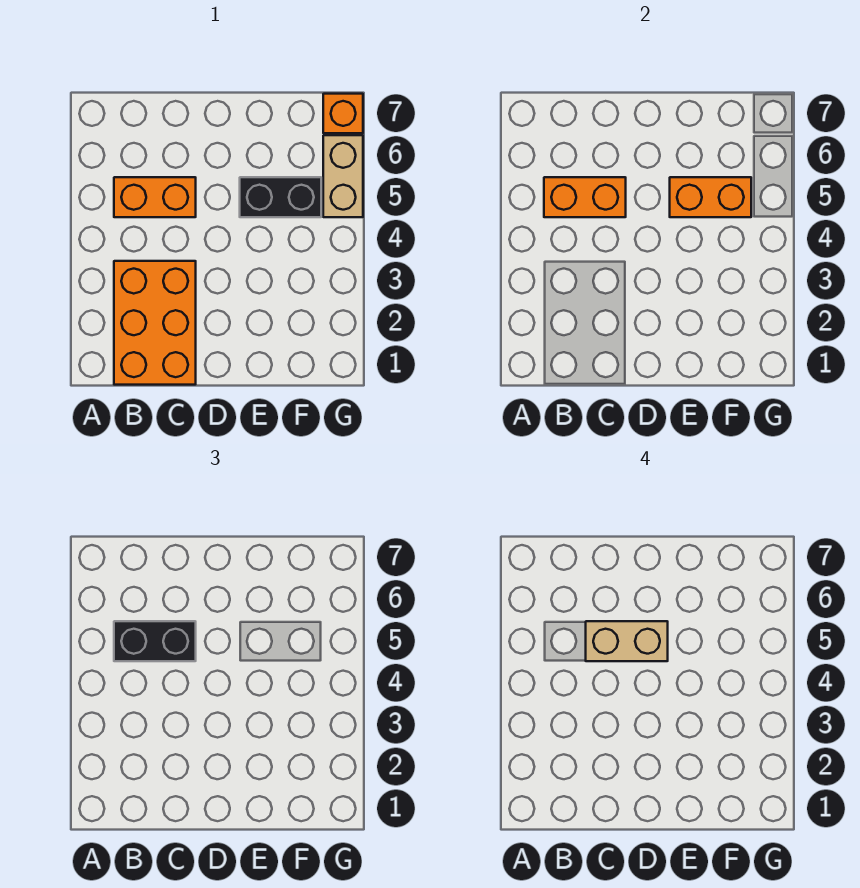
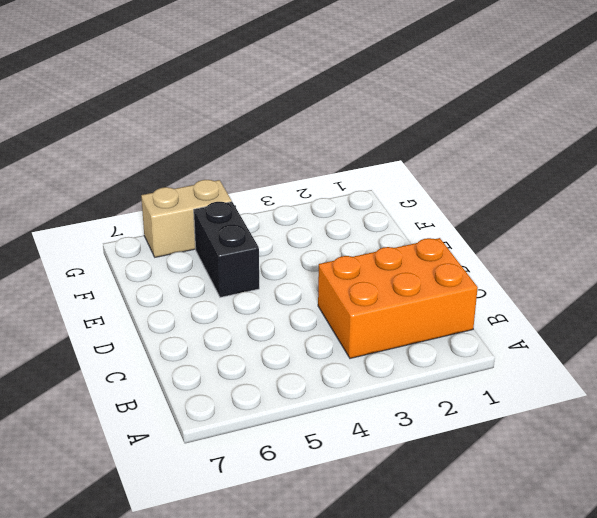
none -> orange 1x2 brick [114,177,196,217]
none -> orange 1x1 brick [323,94,363,133]

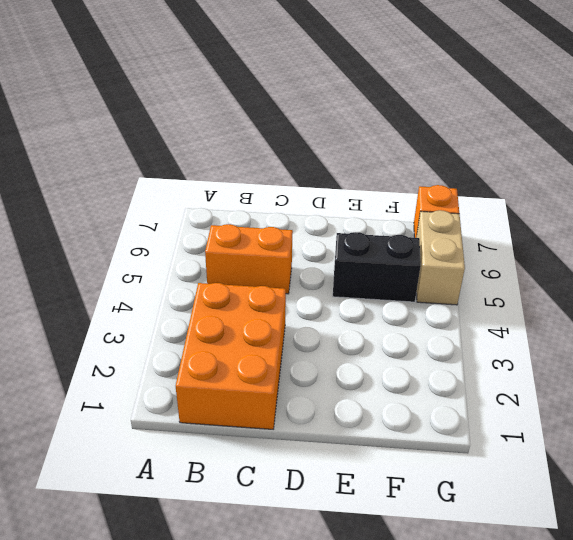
none -> orange 1x2 brick [544,177,626,217]
none -> orange 1x2 brick [670,177,751,217]

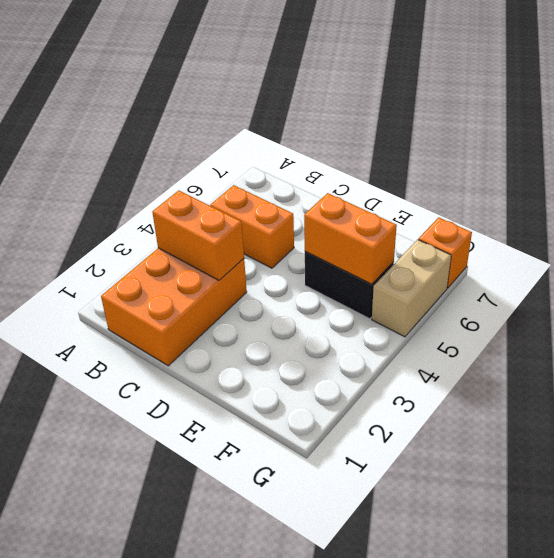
orange 1x2 brick [152,190,244,280] -> orange 1x2 brick moved to [544,177,626,217]
none -> black 1x2 brick [114,621,196,661]
none -> tan 1x2 brick [586,621,668,661]

